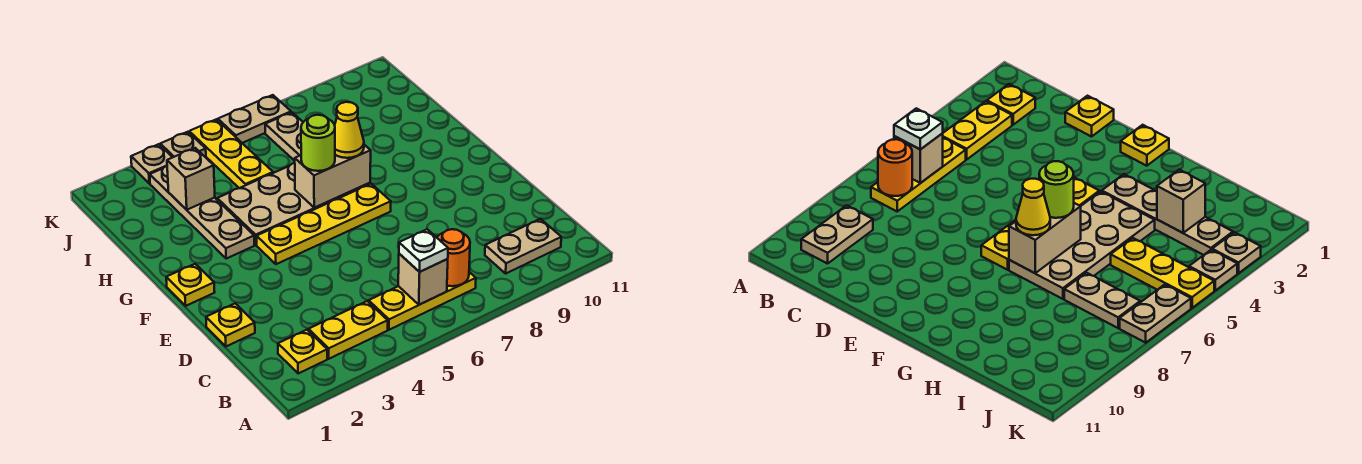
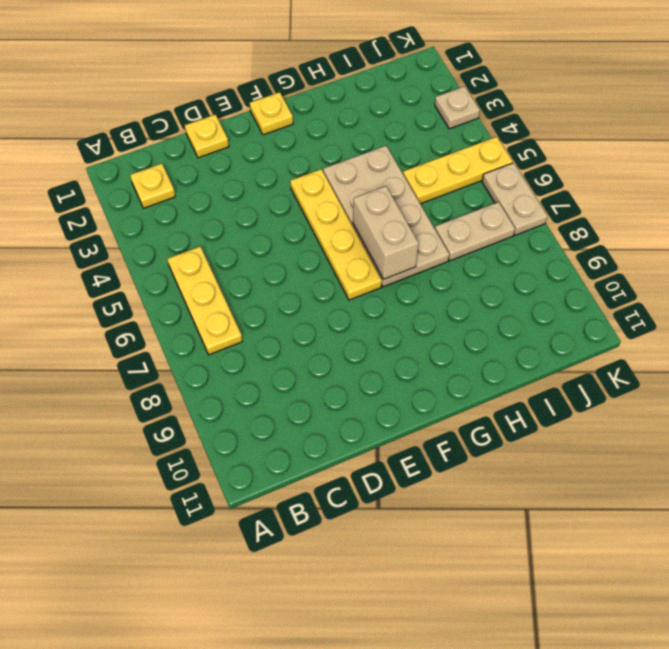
none -> yellow 1x2 plate [309,301,388,359]
none -> tan 1x2 plate [485,219,561,273]
none -> tan 1x4 plate [150,166,254,259]

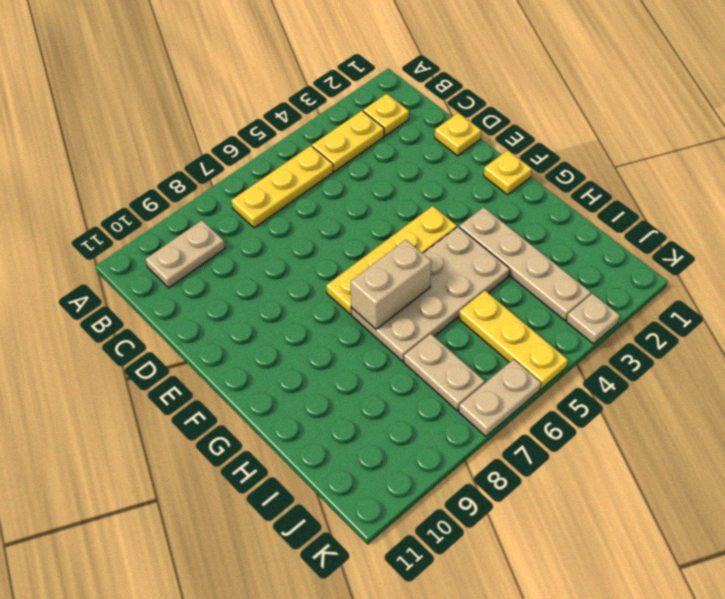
none -> tan 1x1 plate [160,132,206,157]
none -> tan 1x1 brick [398,254,448,305]
none -> orange 1x1 round brick [437,229,470,286]

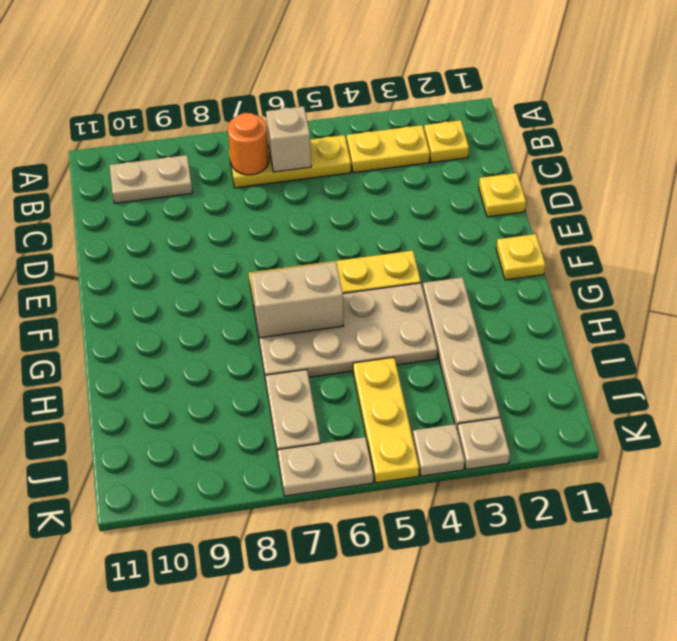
none -> tan 1x1 brick [167,148,215,210]
none -> white 1x1 plate [399,229,448,272]
none -> lime 1x1 round brick [301,115,335,171]

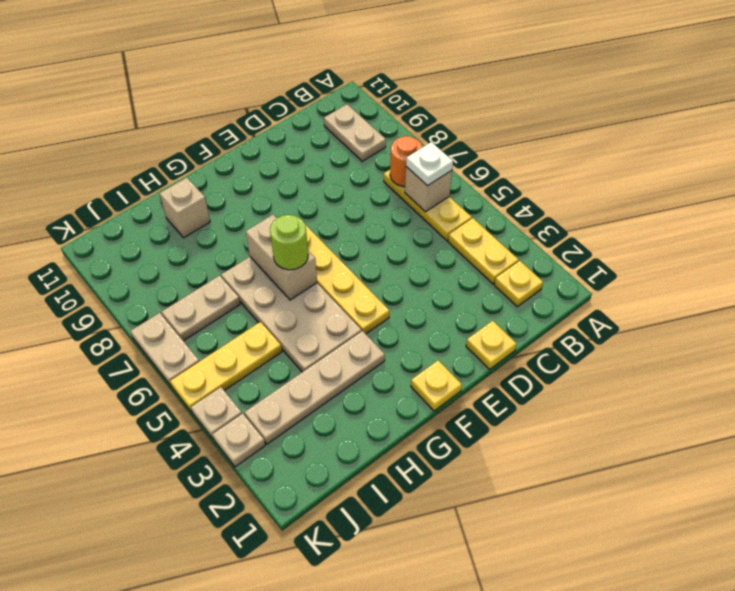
tan 1x1 brick [160,178,210,238] -> tan 1x1 brick moved to [167,148,215,210]
none -> yellow 1x1 cone [335,102,364,158]

